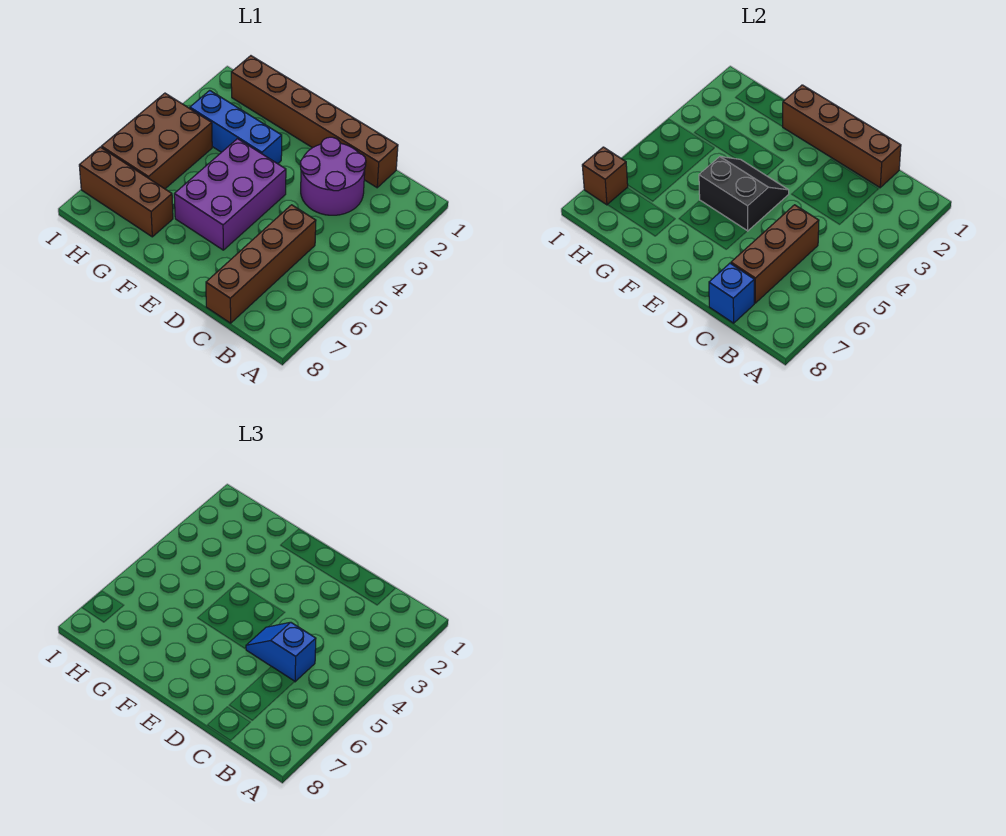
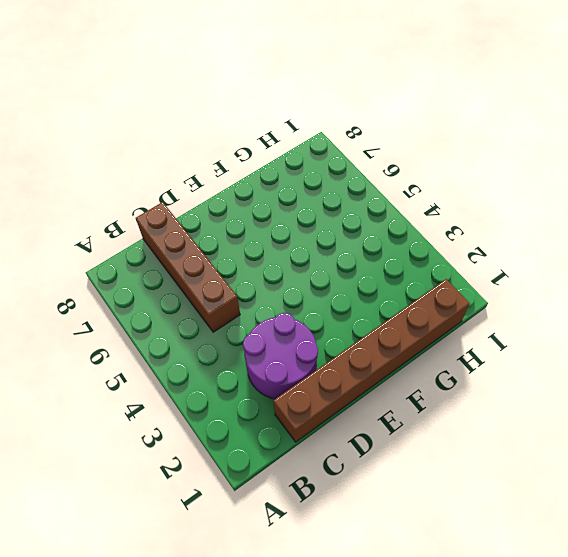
none -> purple 2x3 brick [174,139,286,250]
none -> blue 1x3 brick [190,90,282,164]
none -> brown 1x3 brick [79,147,173,237]

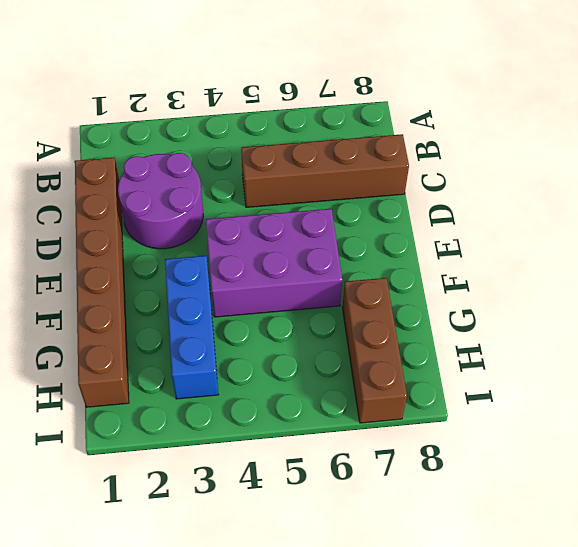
none -> brown 2x3 brick [101,93,212,189]
none -> brown 1x4 brick [783,85,901,188]
none -> brown 1x3 brick [731,205,819,303]

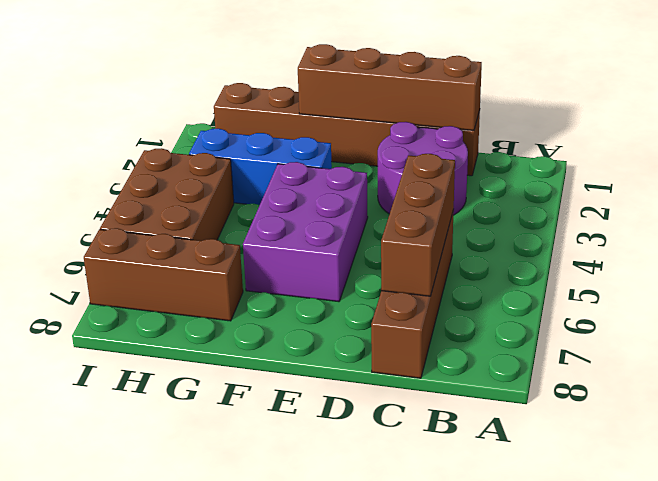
none -> blue 1x1 brick [709,263,754,323]
none -> black 2x2 slope [699,157,789,231]
none -> brown 1x1 brick [582,147,628,205]

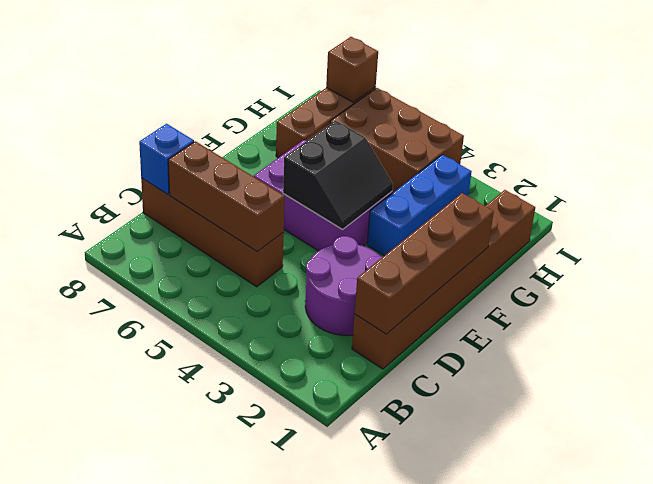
none -> blue 1x2 slope [246,622,316,682]

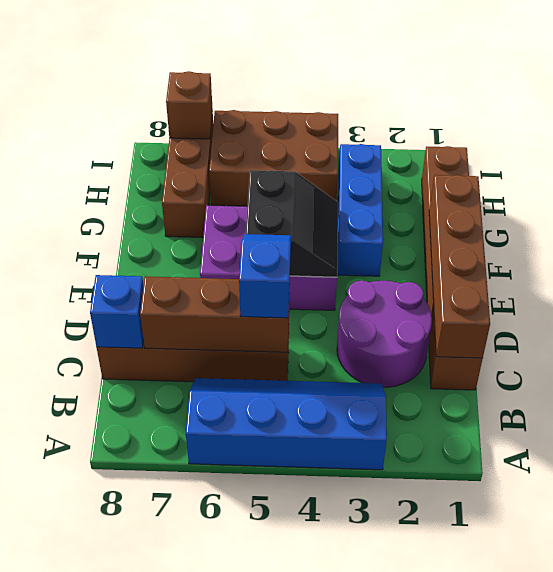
blue 2x4 slope [186,378,387,470] -> none

